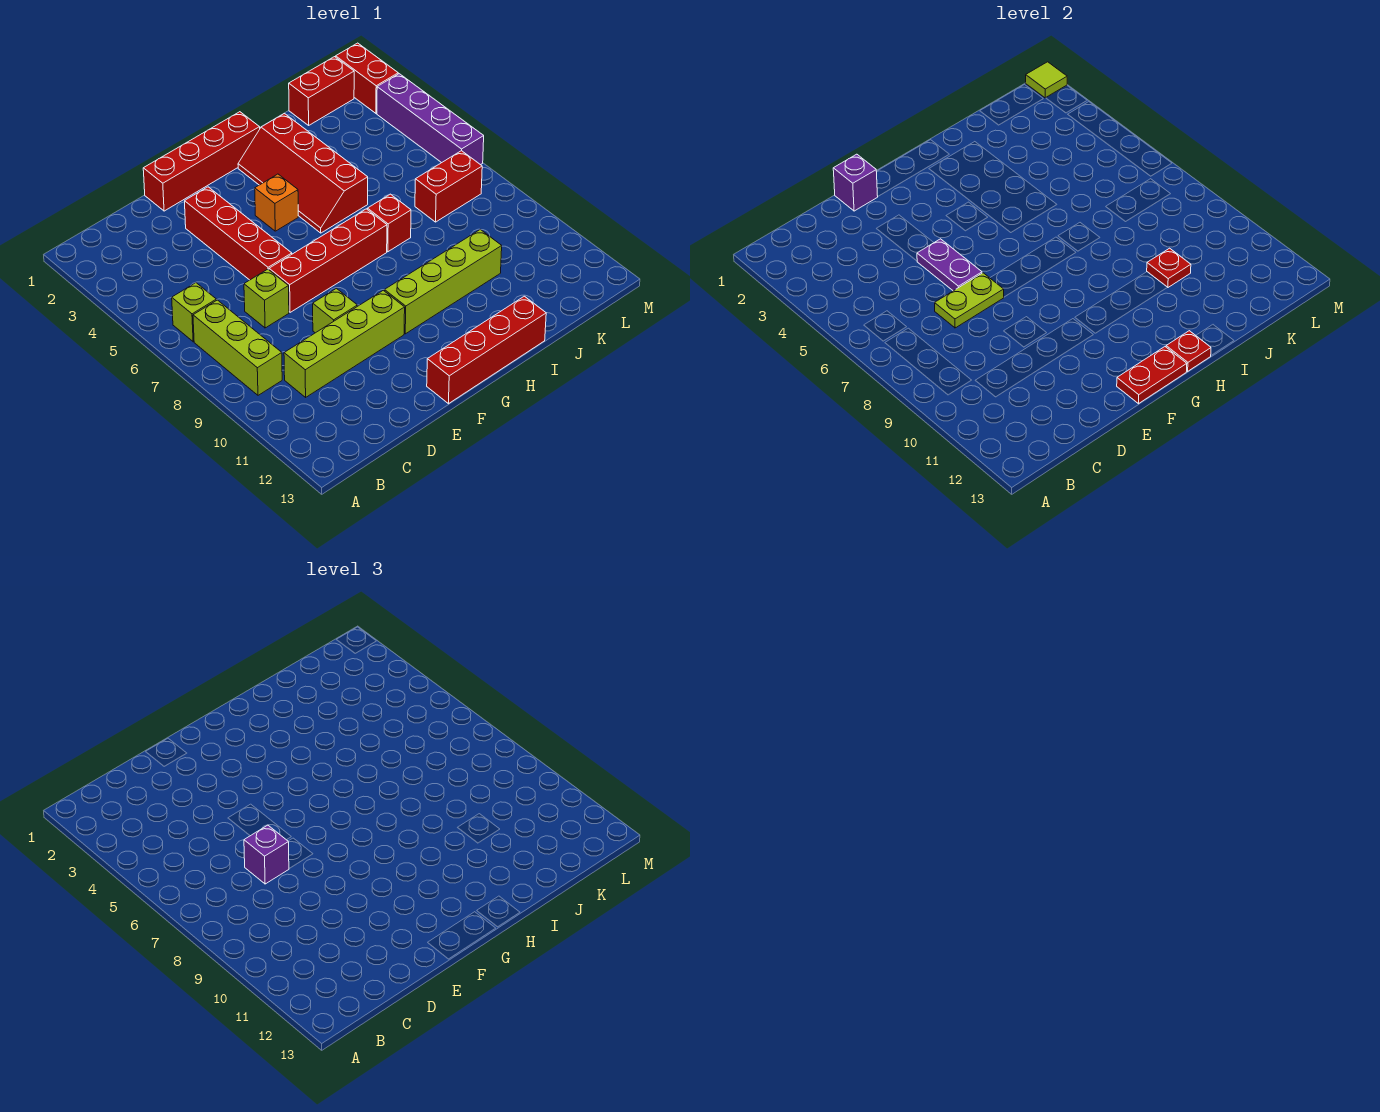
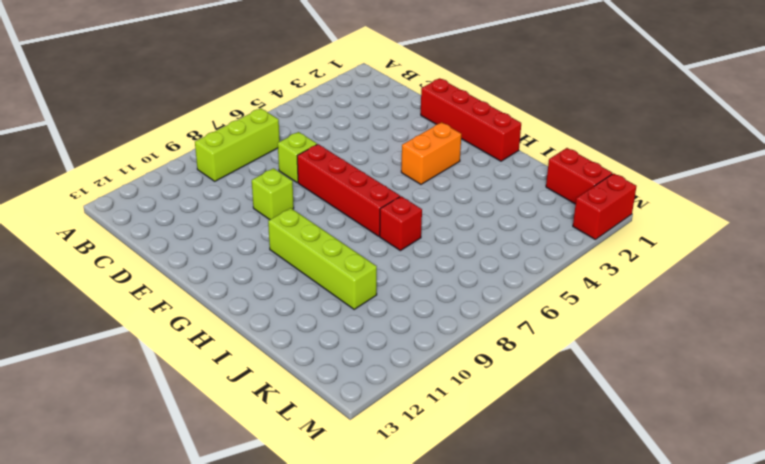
orange 1x2 brick [401,122,461,184] -> orange 1x1 brick [255,174,298,231]
none -> lime 1x1 brick [172,283,216,342]
none -> lime 1x4 brick [284,290,405,397]
none -> red 1x4 brick [185,187,292,280]

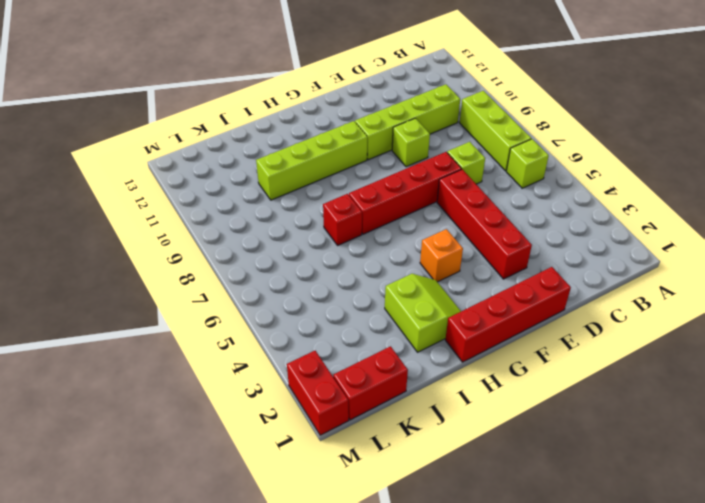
lime 2x2 slope [385,274,461,352] -> red 2x4 slope [238,113,368,233]
none -> red 1x4 brick [427,296,546,404]
none -> red 1x2 brick [415,151,482,222]
none -> purple 1x4 brick [377,74,484,165]

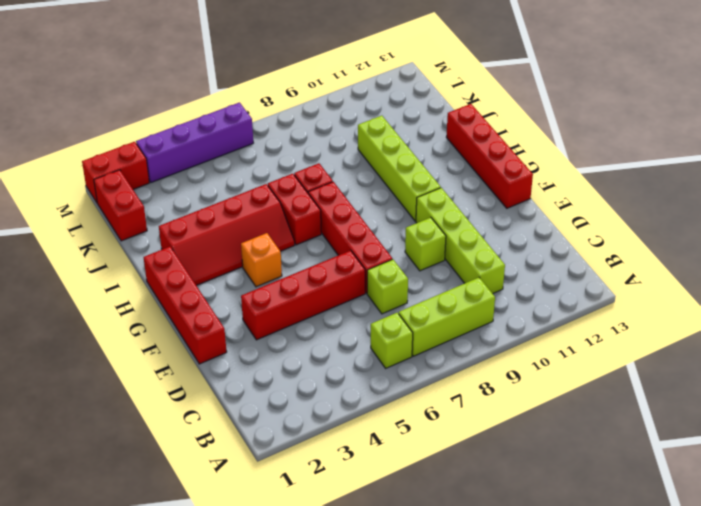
red 1x2 brick [268,174,321,245] -> red 1x2 brick moved to [415,151,482,222]
none -> lime 1x2 plate [935,273,1004,328]
none -> purple 1x1 brick [833,154,878,211]
none -> purple 1x2 plate [917,239,982,291]

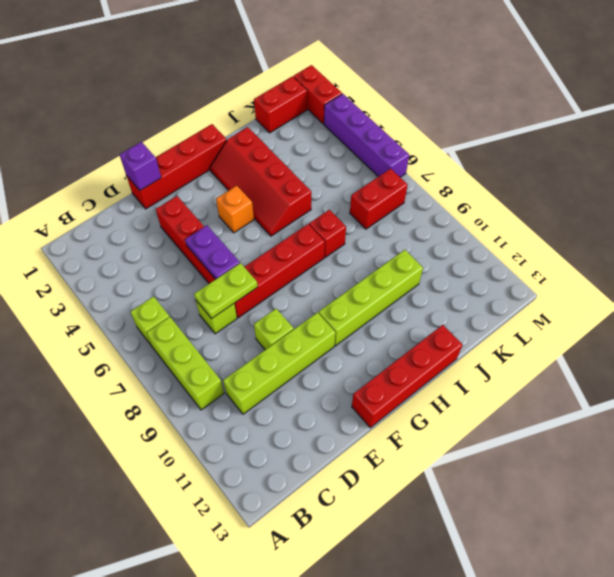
none -> red 1x2 plate [1117,347,1187,404]
none -> red 1x1 plate [1166,331,1211,371]
none -> red 1x1 plate [1147,248,1191,288]

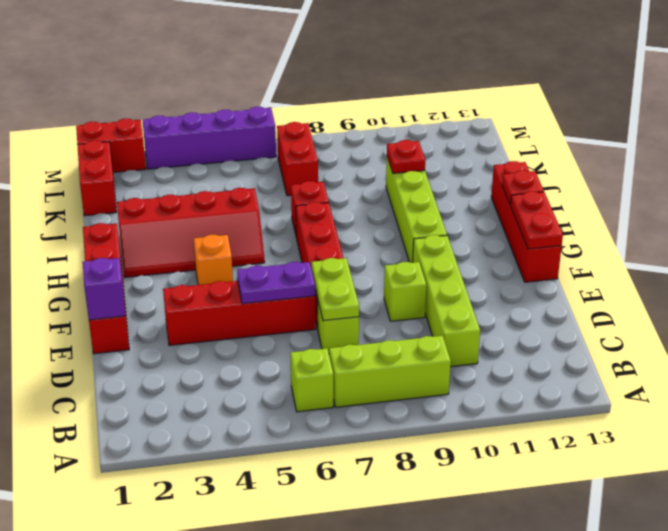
none -> lime 1x1 tile [1026,62,1067,98]
none -> purple 1x1 brick [244,825,289,884]

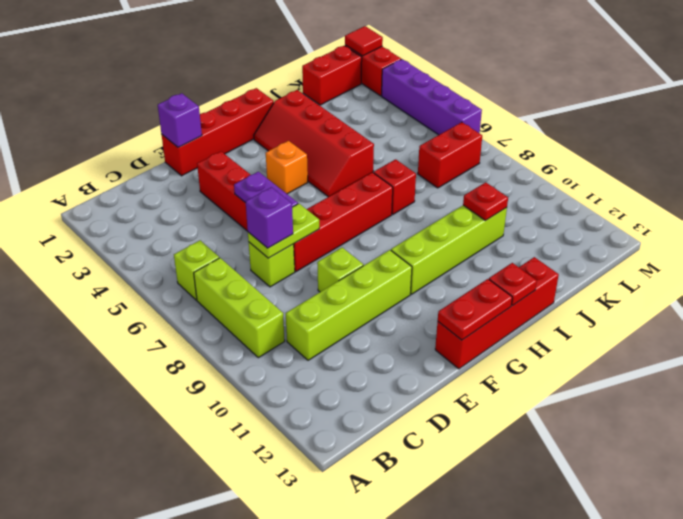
red 1x1 tile [345,26,383,56] -> lime 1x1 tile [1026,62,1067,98]

